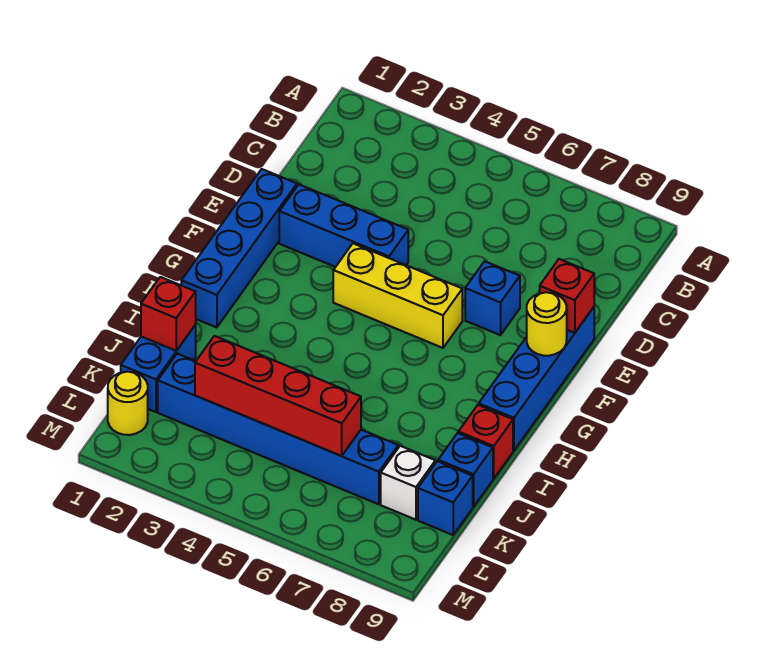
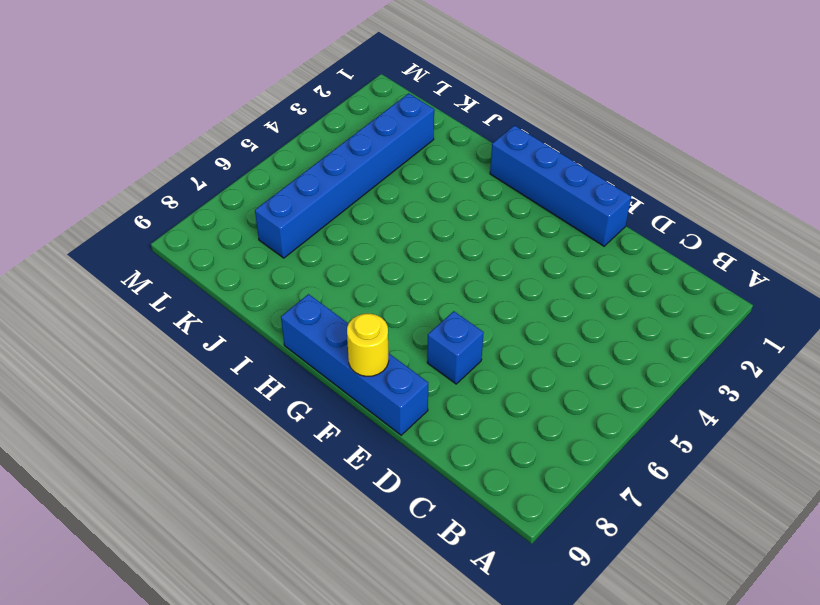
none -> blue 1x3 brick [279,185,408,267]
none -> yellow 1x3 brick [333,243,462,348]
none -> red 1x1 brick [458,405,513,479]

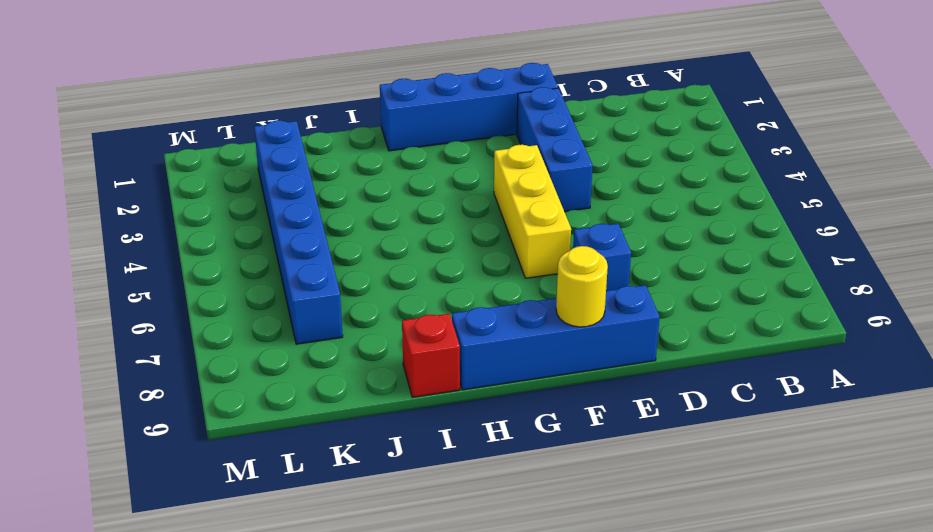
none -> blue 1x2 brick [121,325,196,412]
none -> blue 1x1 brick [438,433,493,507]
none -> white 1x1 brick [381,446,435,520]

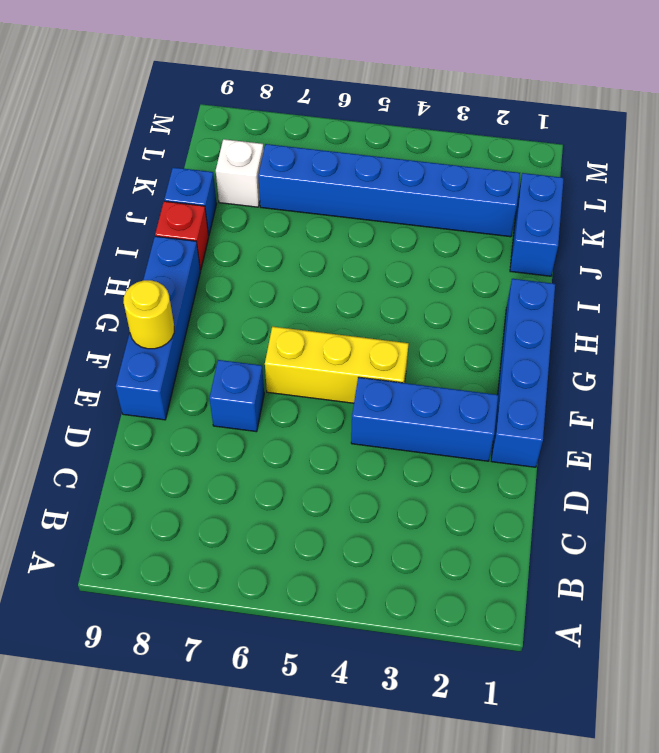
none -> blue 1x1 brick [418,461,473,535]
none -> yellow 1x1 round brick [108,372,148,435]
none -> red 1x1 brick [540,259,594,333]

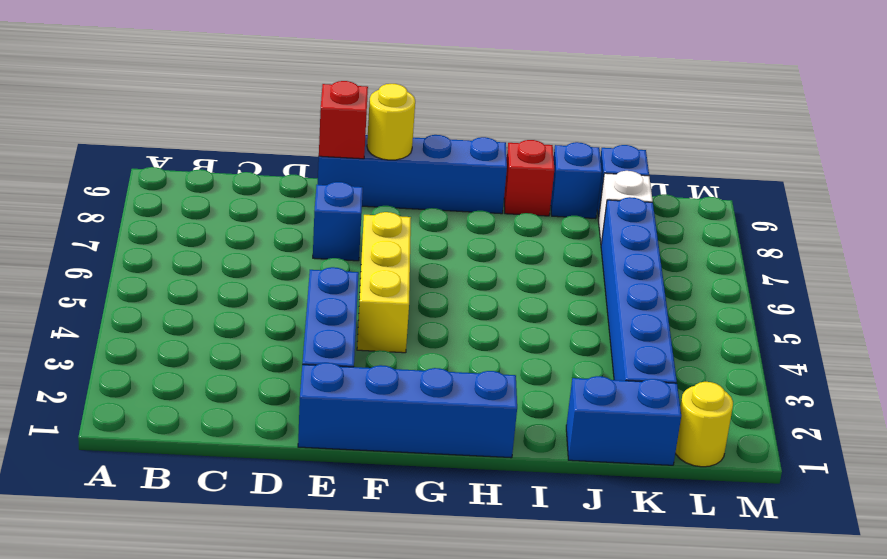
none -> red 1x1 brick [141,277,196,351]
none -> red 1x4 brick [195,336,361,456]

